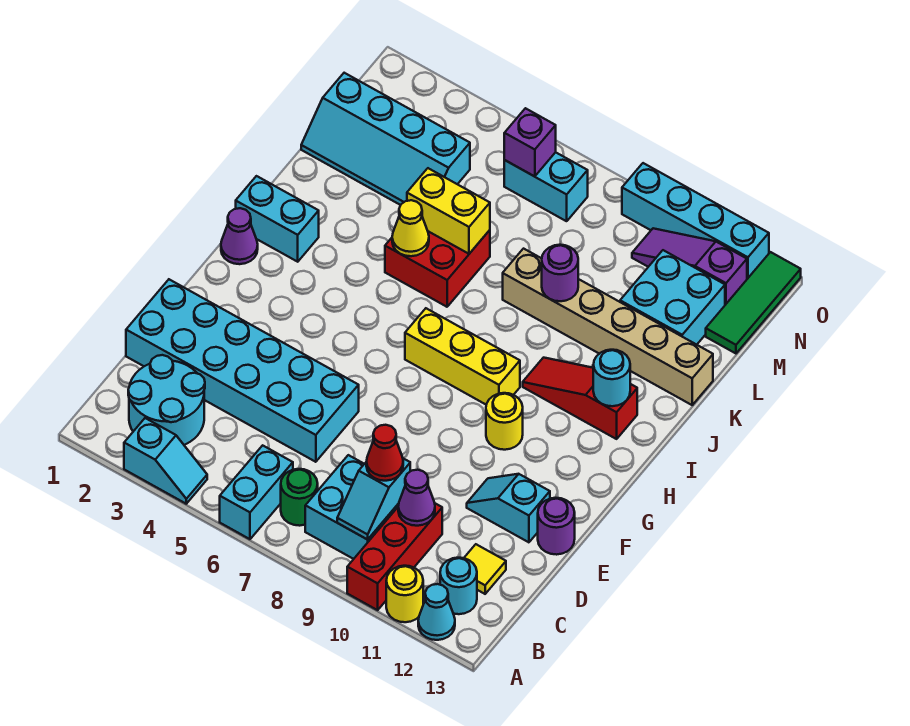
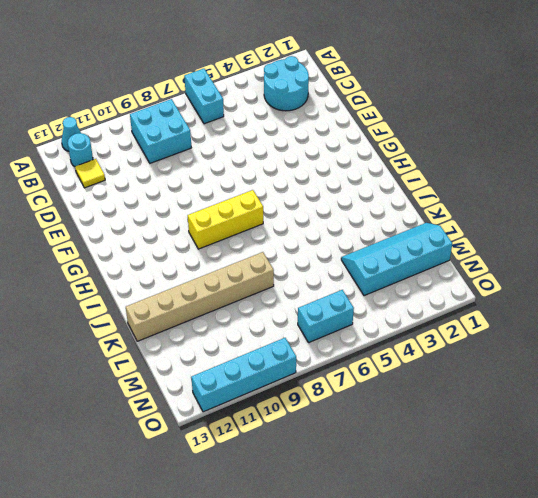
none -> cyan 1x2 slope [124,418,207,504]
none -> red 1x3 brick [347,503,442,610]
none -> yellow 1x1 round brick [386,566,423,622]
none -> green 1x1 round brick [281,469,318,526]

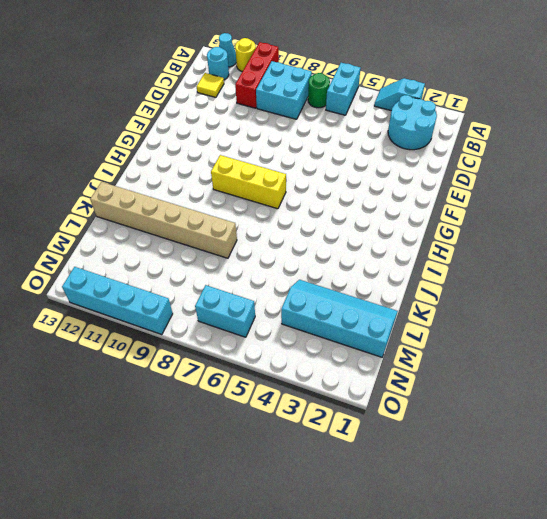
none -> cyan 2x6 brick [126,279,359,462]
none -> cyan 1x2 slope [467,474,550,542]
none -> purple 1x1 round brick [538,498,575,555]
none -> yellow 1x1 round brick [486,393,523,450]

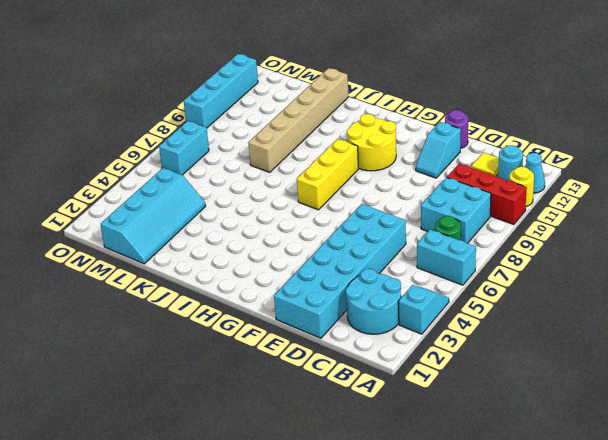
yellow 2x2 round brick [347,114,396,171] -> yellow 1x1 round brick [486,393,523,450]
none -> purple 1x1 cone [221,208,258,264]
none -> cyan 1x2 brick [236,176,319,262]
none -> red 1x3 slope [523,358,637,439]
none -> red 2x2 brick [385,230,490,307]

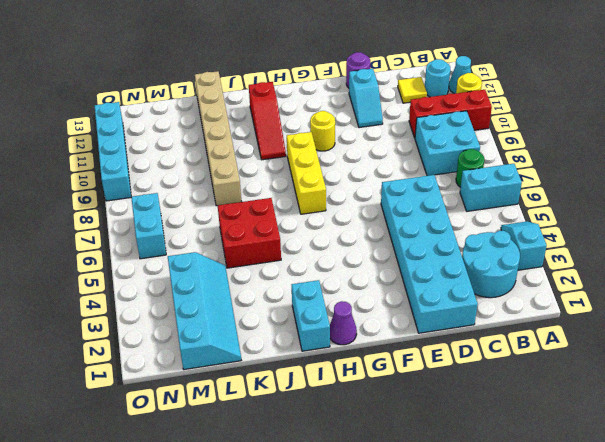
none -> cyan 2x2 brick [620,250,725,345]
none -> green 1x3 tile [706,252,801,353]
none -> purple 1x3 slope [632,228,747,305]
none -> cyan 1x2 slope [337,458,410,540]

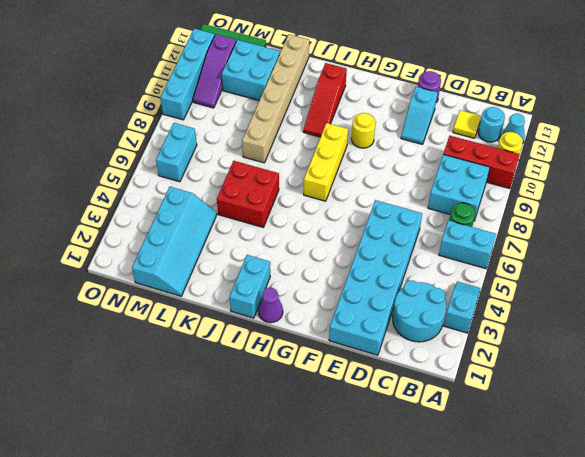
none -> cyan 1x2 slope [337,458,410,540]
none -> purple 1x1 cone [398,470,435,526]
none -> cyan 1x1 round brick [593,350,630,406]
none -> yellow 1x1 cone [392,200,429,256]

